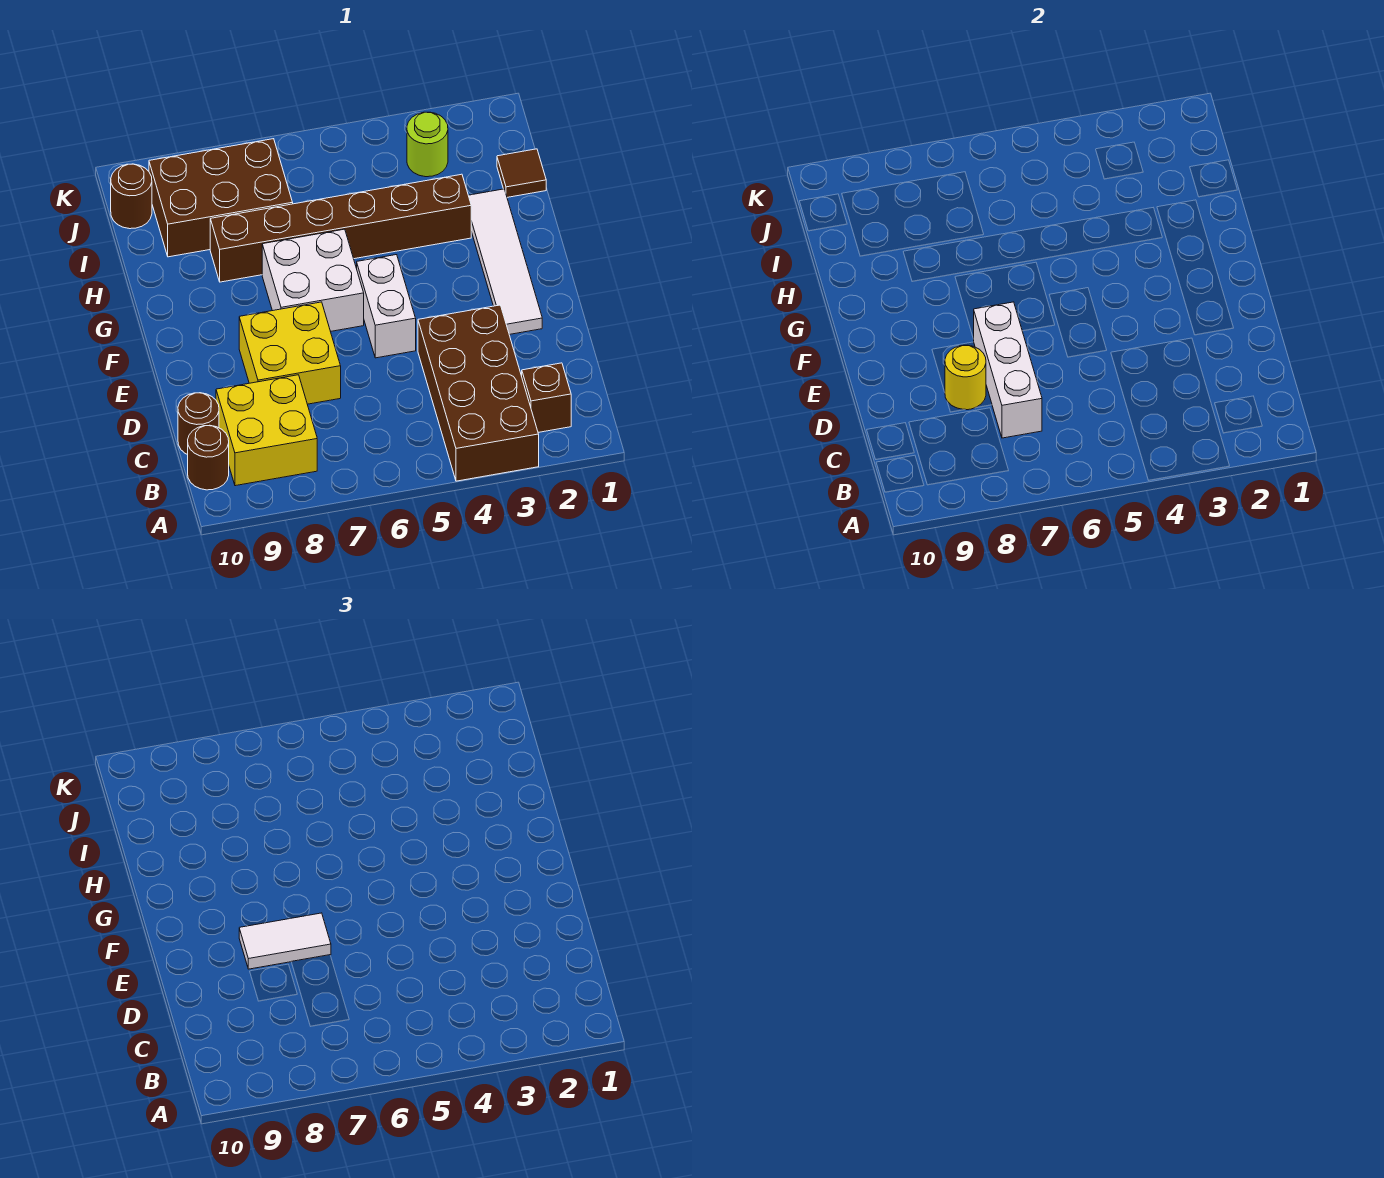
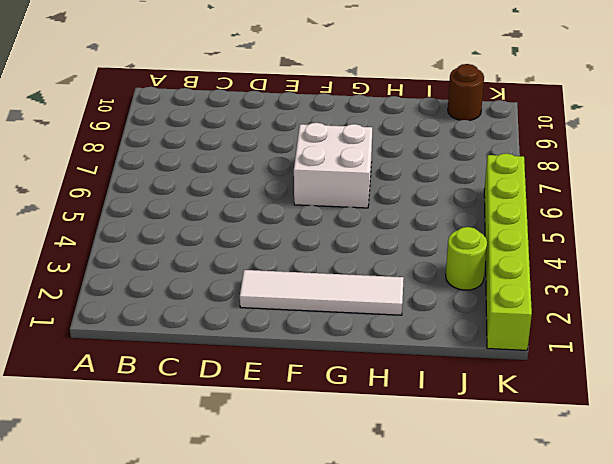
lime 1x6 brick [484,153,532,350] -> none
none -> brown 2x4 brick [418,305,539,481]
none -> brown 1x1 brick [522,363,571,432]
none -> yellow 2x2 brick [216,375,317,486]

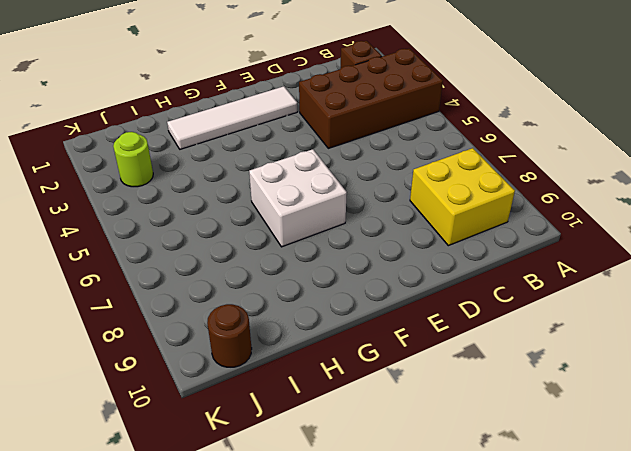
none -> brown 1x1 round brick [188,425,229,490]
none -> brown 1x1 round brick [178,393,219,455]
none -> yellow 2x2 brick [239,302,341,404]

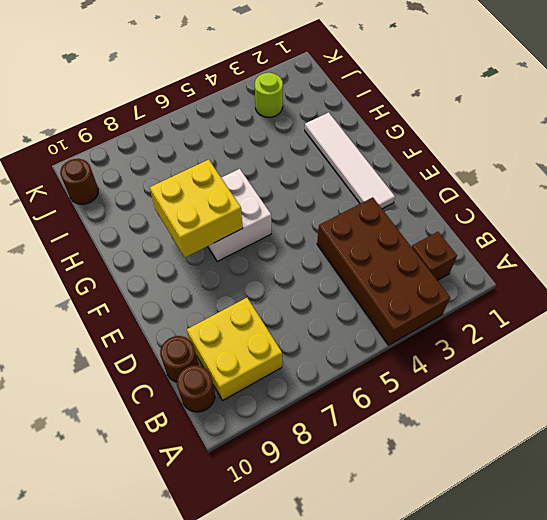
yellow 2x2 brick [150,159,243,257] -> yellow 2x2 brick moved to [239,302,341,404]
none -> white 1x2 brick [357,255,416,358]
none -> brown 1x6 brick [210,174,471,282]
none -> brown 1x1 tile [497,149,546,197]

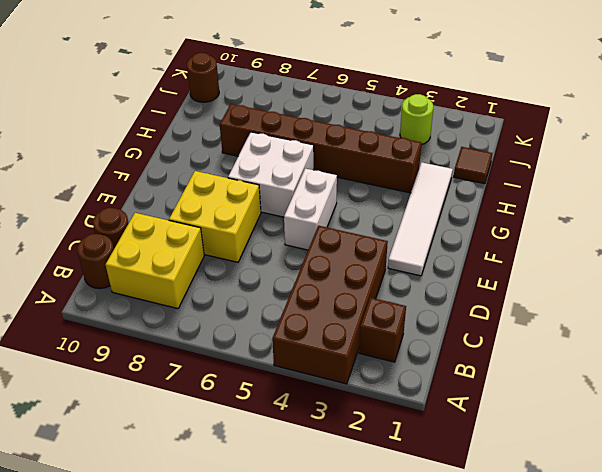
none -> brown 2x3 brick [149,139,293,257]
none -> white 1x3 brick [974,302,1042,438]
none -> yellow 1x1 round brick [945,345,986,410]

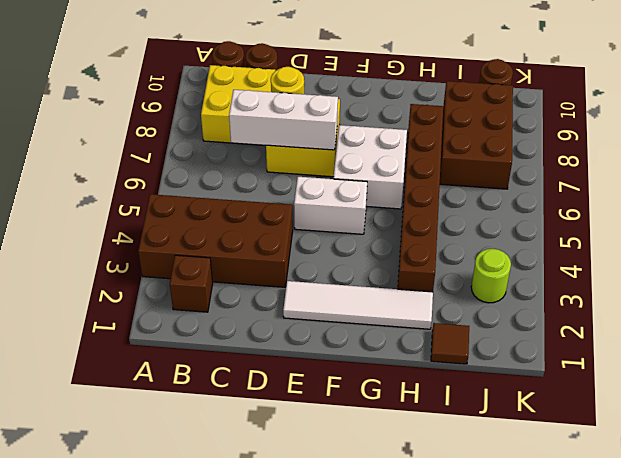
none -> white 1x2 tile [239,913,331,969]

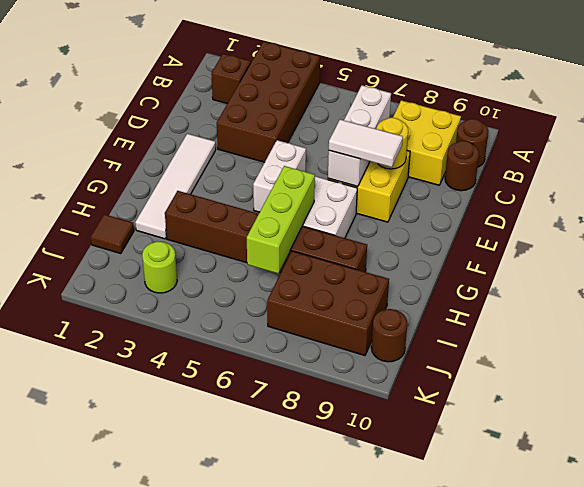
lime 1x3 brick [247,166,315,274] -> none

